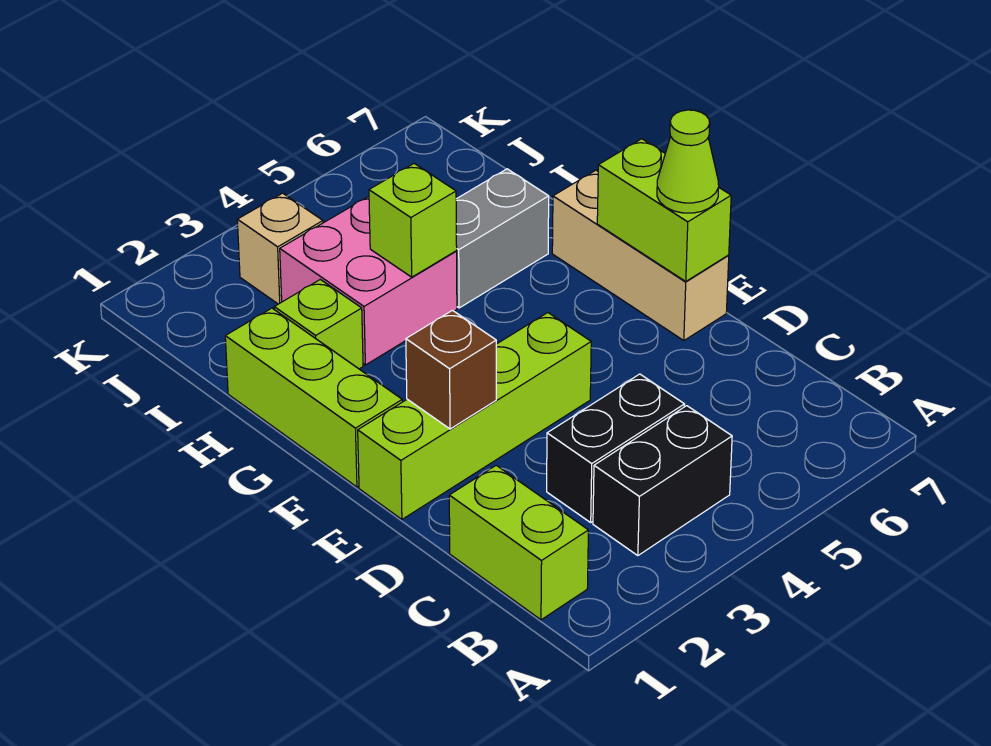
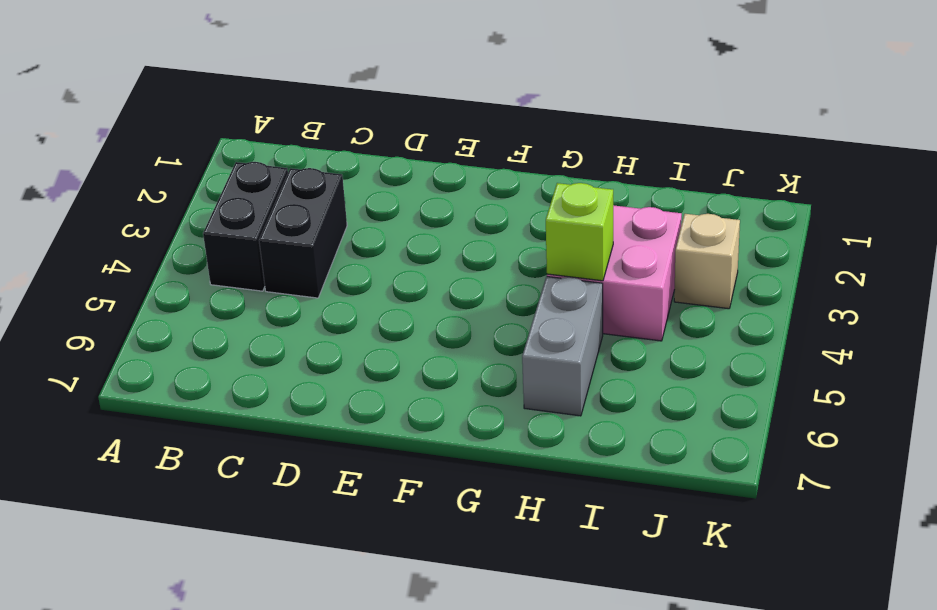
none -> lime 1x2 brick [449,465,588,620]
none -> lime 1x4 brick [358,313,591,519]
none -> tan 1x3 brick [552,170,729,341]

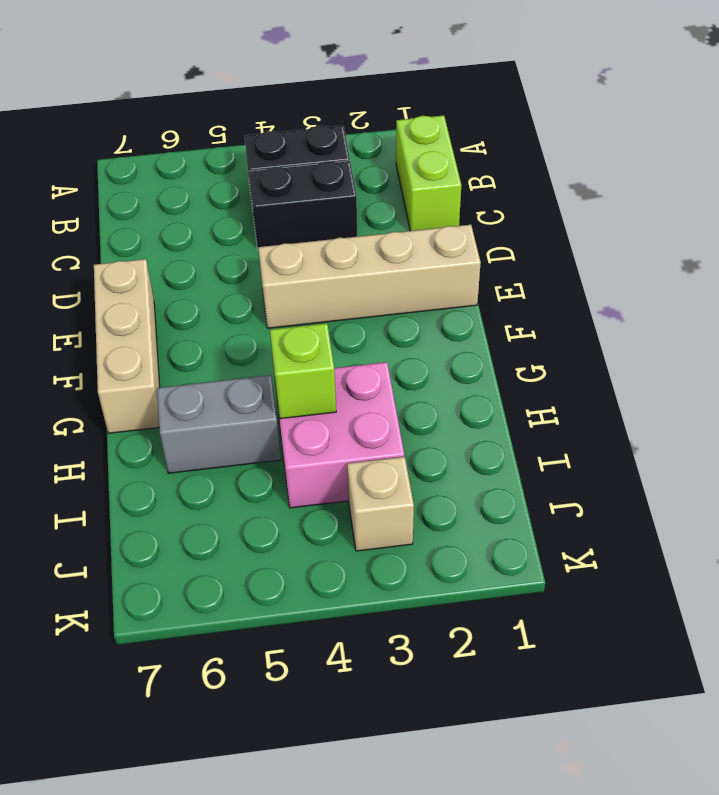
tan 1x4 brick [258,225,481,328] -> lime 1x4 brick [358,313,591,519]
none -> lime 1x3 brick [225,308,402,487]
none -> lime 1x1 brick [274,279,363,369]
none -> brown 1x1 brick [406,310,496,429]

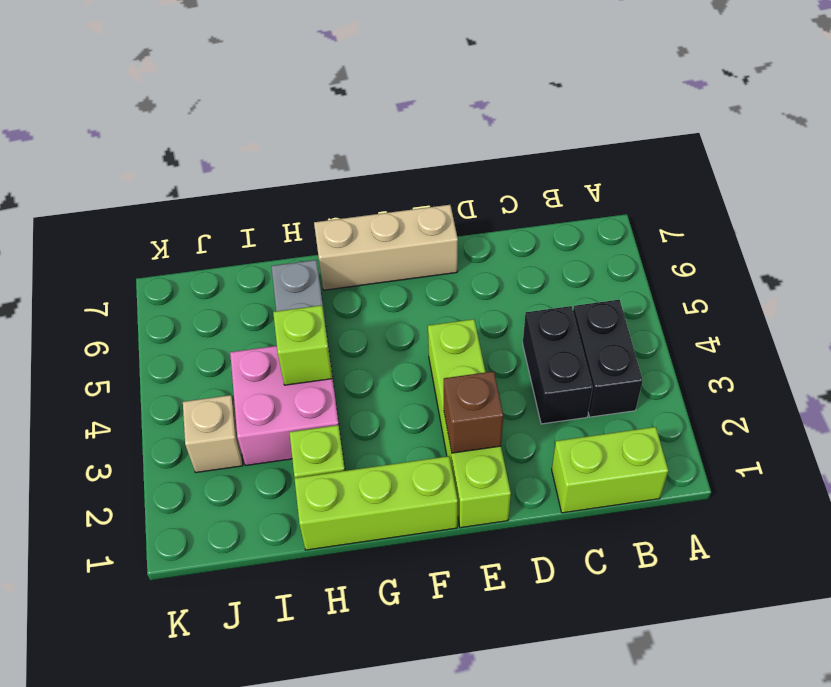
none -> lime 1x2 brick [597,139,731,281]
none -> lime 1x1 cone [657,110,719,213]

